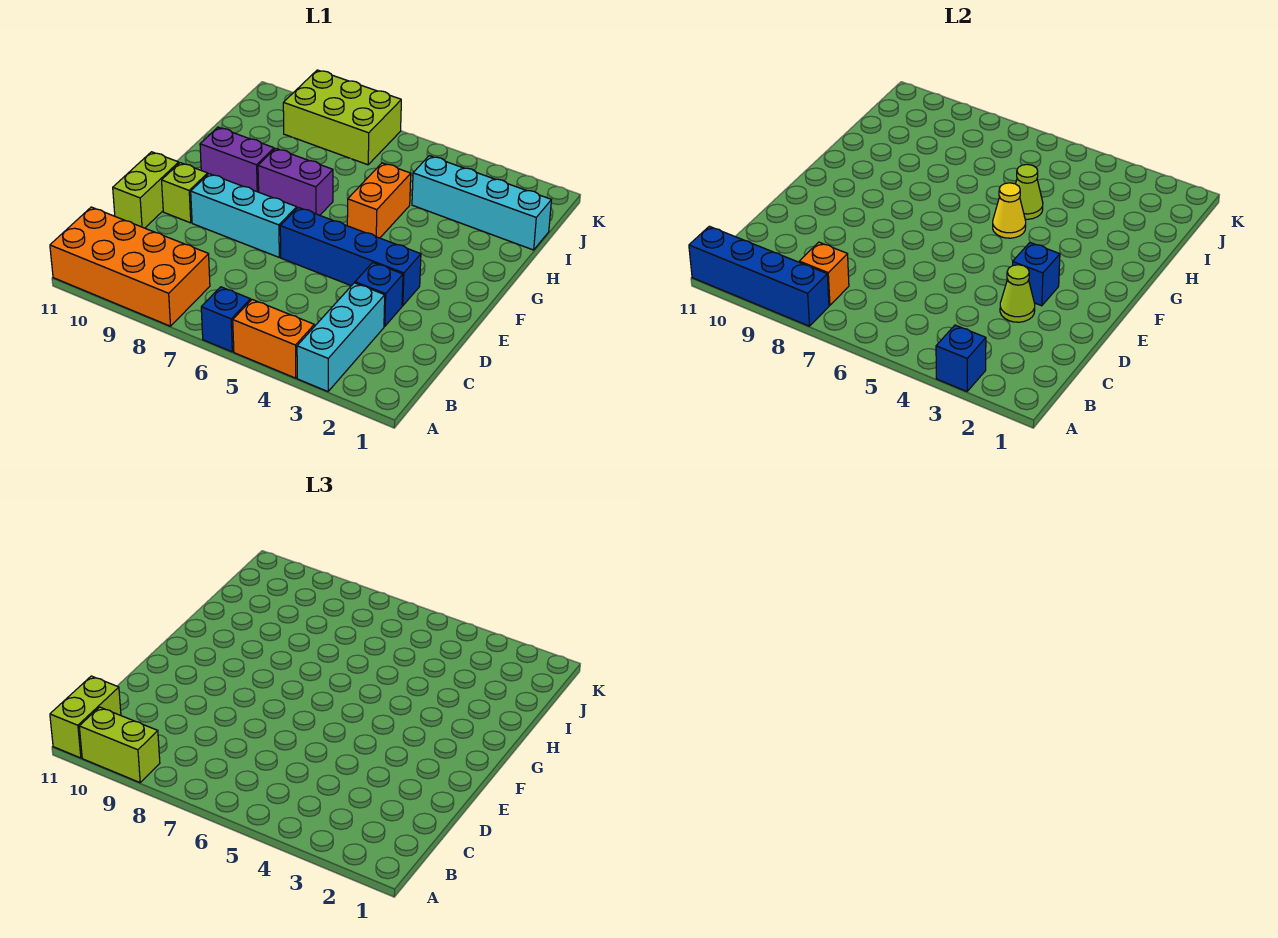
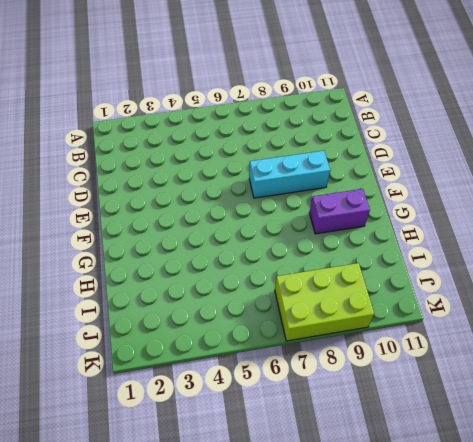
none -> cyan 1x3 brick [297,283,385,391]
none -> orange 1x2 brick [233,300,314,378]
none -> blue 1x1 brick [201,287,251,352]

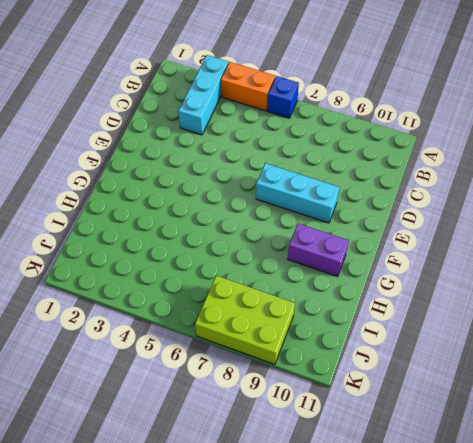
none -> orange 2x4 brick [50,207,210,326]
none -> blue 1x1 brick [355,263,403,326]
none -> lime 1x2 brick [113,152,179,228]

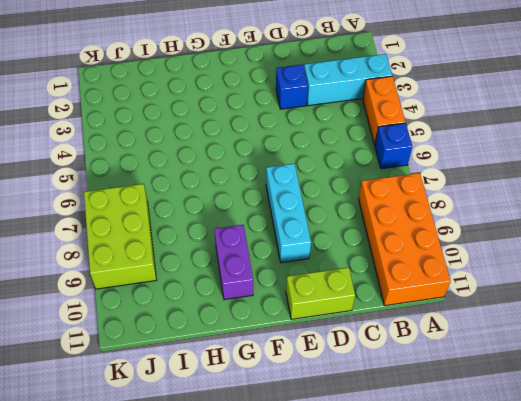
none -> blue 1x4 brick [280,207,421,306]
none -> lime 1x1 brick [162,163,208,223]
none -> orange 1x2 brick [347,163,411,238]

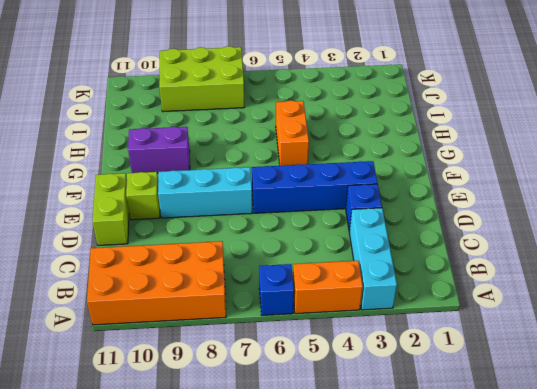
none -> purple 1x2 brick [258,148,333,215]
none -> cyan 1x4 brick [412,156,551,250]
none -> blue 1x1 brick [936,325,986,391]

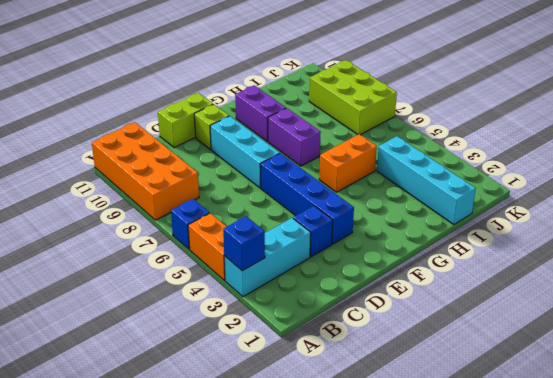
none -> blue 1x4 brick [689,226,829,326]
none -> orange 1x1 brick [799,242,849,305]
none -> lime 1x1 cone [1000,265,1035,322]

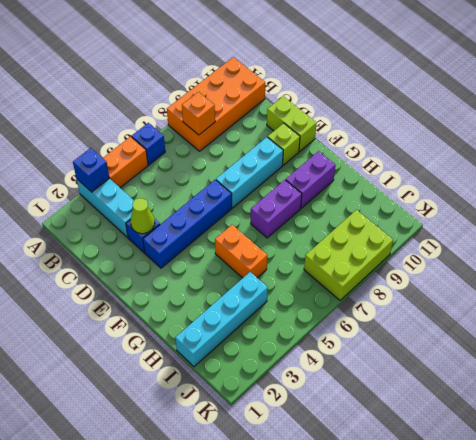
none -> blue 1x4 brick [689,226,829,326]
none -> blue 1x1 brick [1012,243,1060,306]
none -> yellow 1x1 cone [993,183,1026,238]

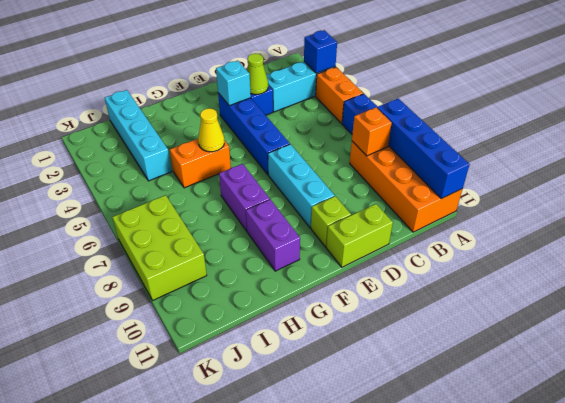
cyan 1x1 brick [216,61,251,106] -> blue 1x1 brick [1012,243,1060,306]
none -> lime 1x1 cone [1016,164,1043,219]
none -> lime 1x2 brick [79,707,160,782]
none -> lime 1x2 brick [50,676,121,758]

